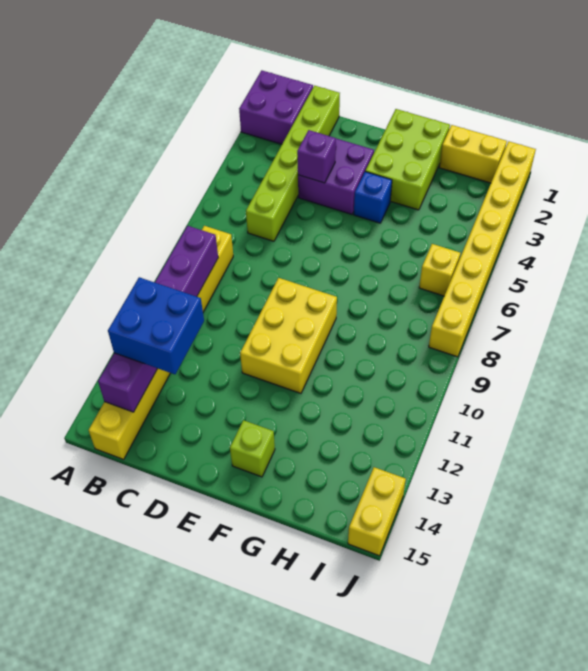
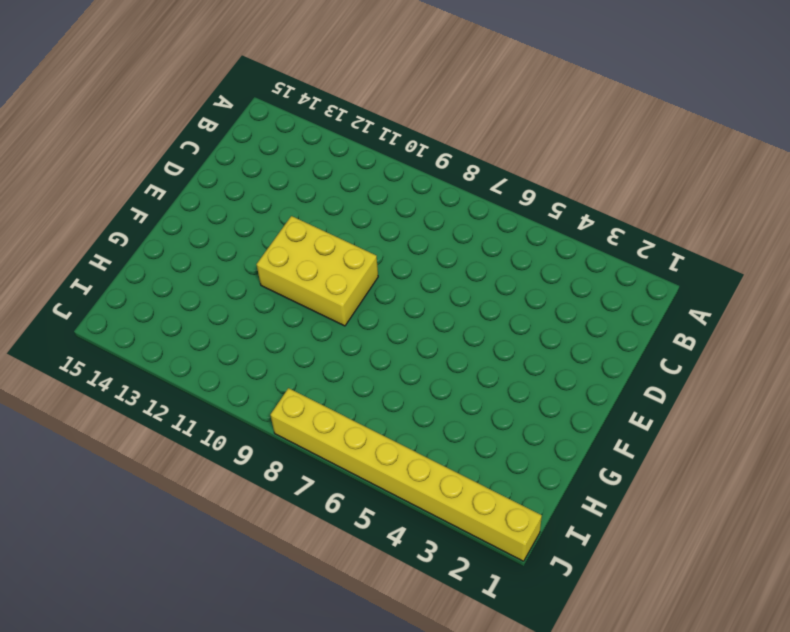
none -> purple 2x2 brick [239,71,313,144]
none -> yellow 1x8 brick [89,226,233,459]
none -> lime 1x6 brick [246,86,340,241]

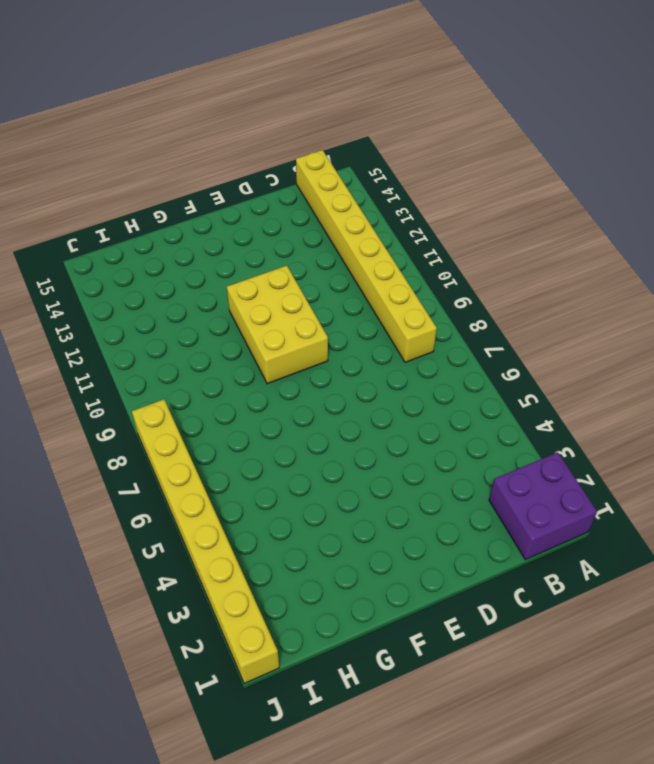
none -> lime 1x6 brick [246,86,340,241]
none -> purple 2x2 brick [298,139,374,214]
none -> lime 2x3 brick [365,109,450,210]

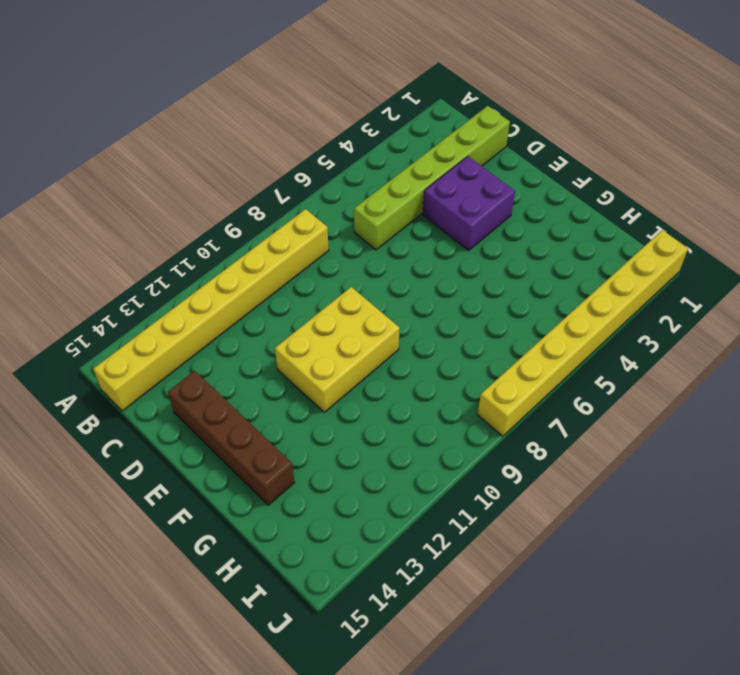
brown 1x4 brick [168,371,295,505] -> lime 1x1 brick [230,420,275,477]
none -> purple 2x2 brick [239,71,313,144]
none -> lime 2x3 brick [365,109,450,210]
none -> blue 1x1 brick [354,172,392,223]

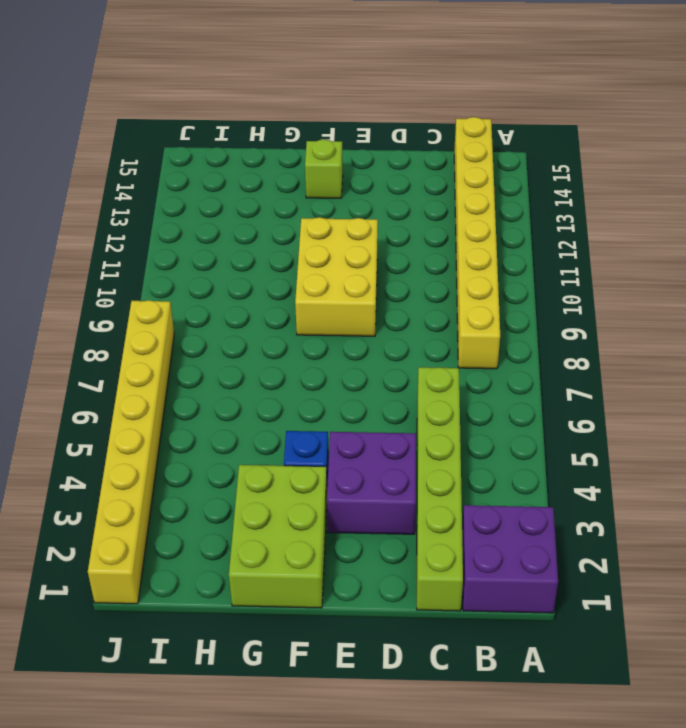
none -> yellow 1x2 brick [439,125,507,183]
none -> yellow 1x1 brick [419,244,460,296]
none -> yellow 1x2 brick [348,467,406,556]

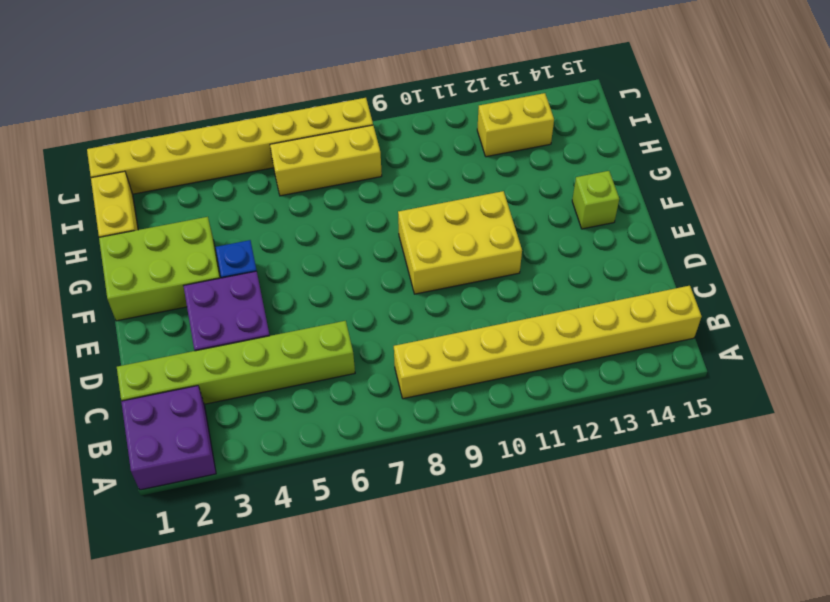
yellow 1x3 brick [270,125,382,196] -> yellow 1x1 brick [419,244,460,296]
yellow 1x2 brick [477,93,554,157] -> yellow 1x2 brick moved to [348,467,406,556]
none -> purple 1x6 brick [98,226,218,412]
none -> purple 1x1 brick [297,130,336,183]
none -> blue 2x2 brick [108,277,204,374]

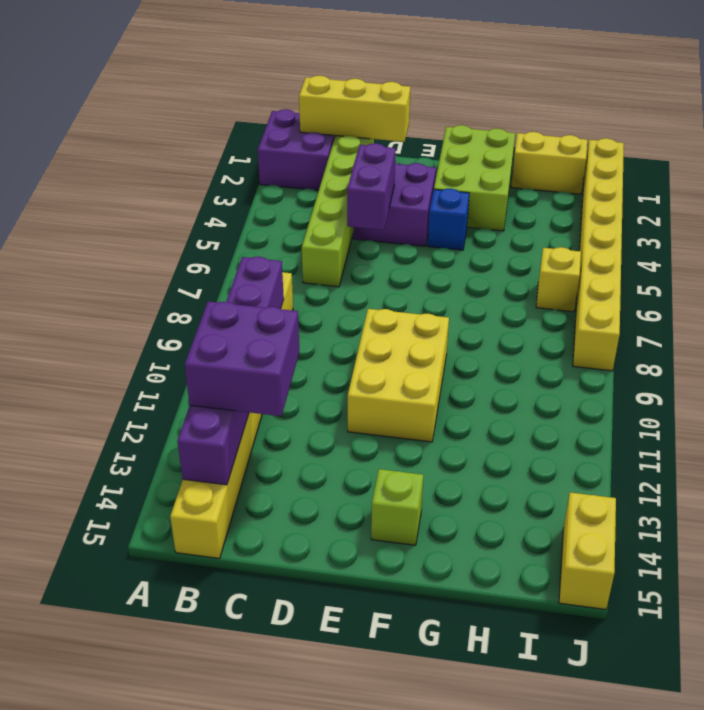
yellow 1x3 brick [299,76,410,142] -> none
purple 2x2 brick [185,301,299,416] -> blue 2x2 brick [108,277,204,374]
purple 1x2 brick [347,143,396,230] -> purple 1x1 brick [297,130,336,183]

